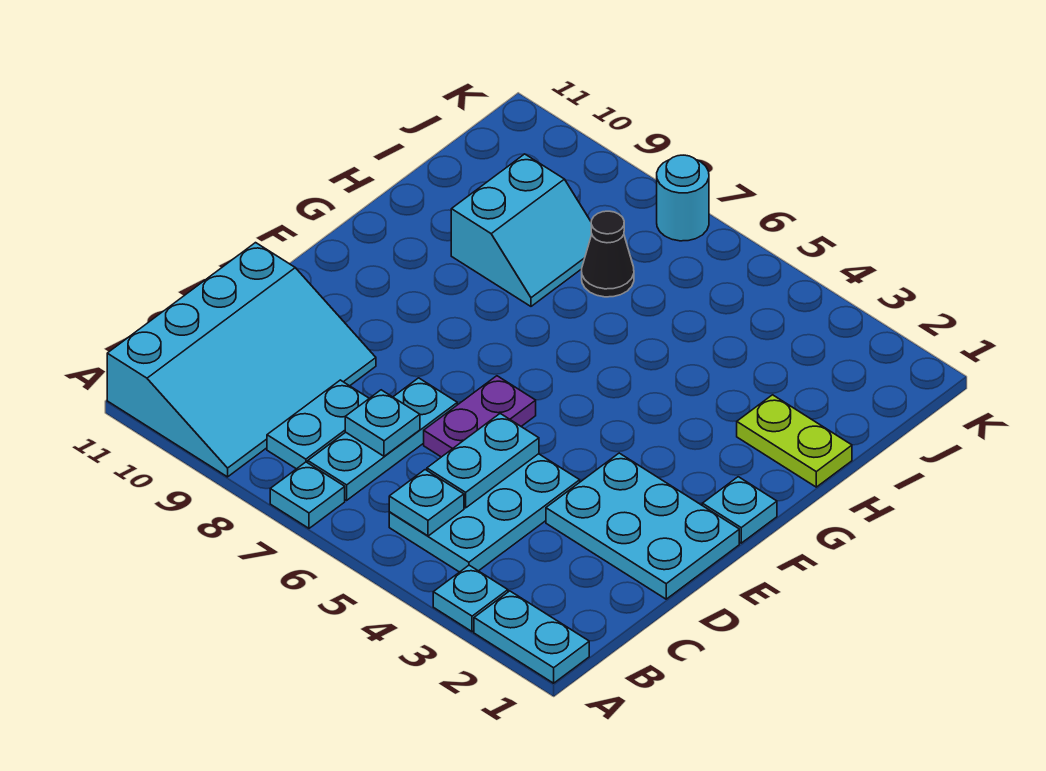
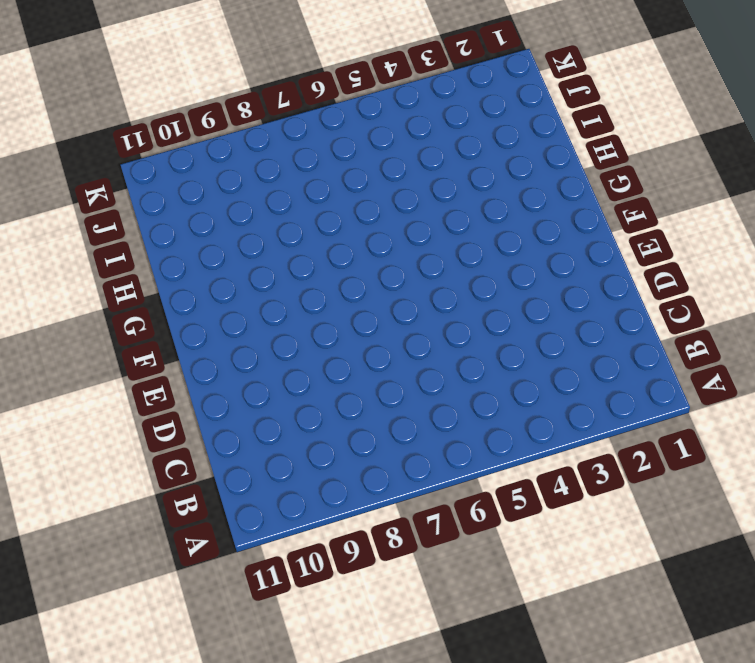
none -> cyan 1x2 plate [474,591,589,683]
none -> cyan 1x1 plate [433,565,508,632]
none -> cyan 1x1 plate [270,462,345,528]

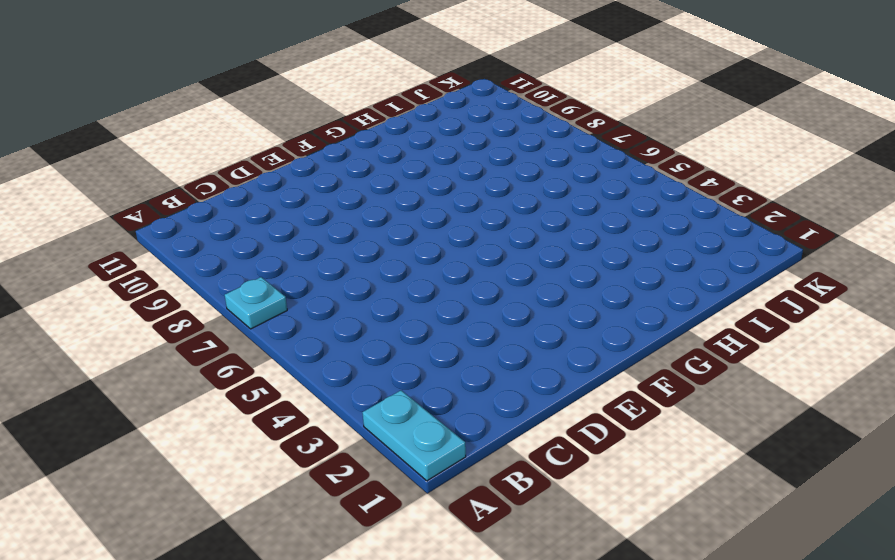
none -> cyan 1x1 plate [433,565,508,632]
none -> cyan 3x4 slope [107,243,376,477]
none -> cyan 2x3 plate [389,454,580,572]

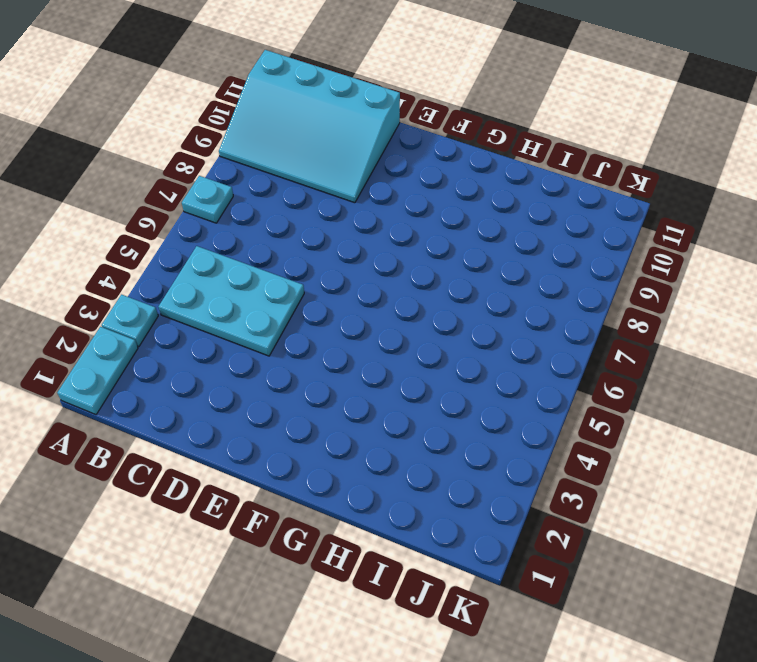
none -> cyan 1x3 plate [308,378,457,500]
none -> cyan 1x2 plate [267,380,369,469]
none -> cyan 2x3 plate [546,453,739,599]

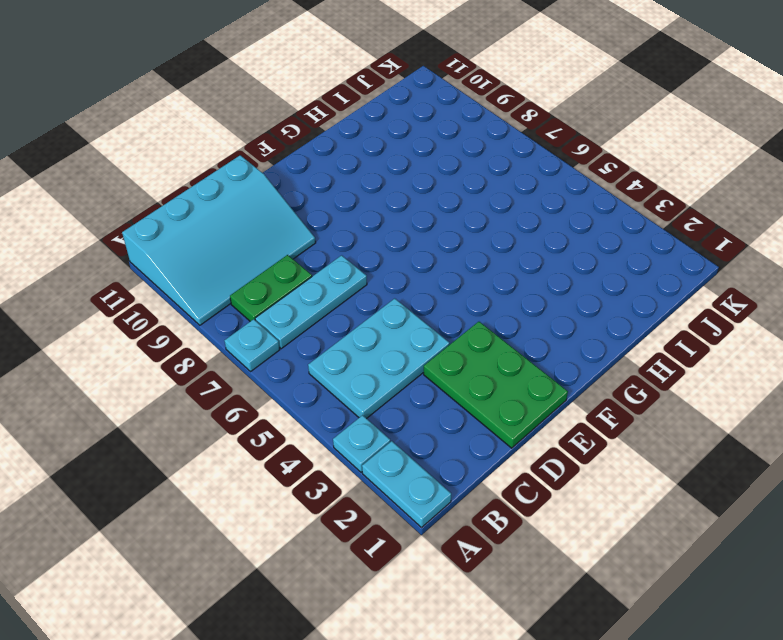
green 1x2 plate [230,255,312,321] -> cyan 1x2 plate [267,380,369,469]
green 2x3 plate [424,322,568,448] -> cyan 2x3 plate [546,453,739,599]
none -> purple 1x2 plate [424,376,536,457]
none -> cyan 1x1 plate [702,477,777,543]
none -> lime 1x2 plate [737,395,852,487]

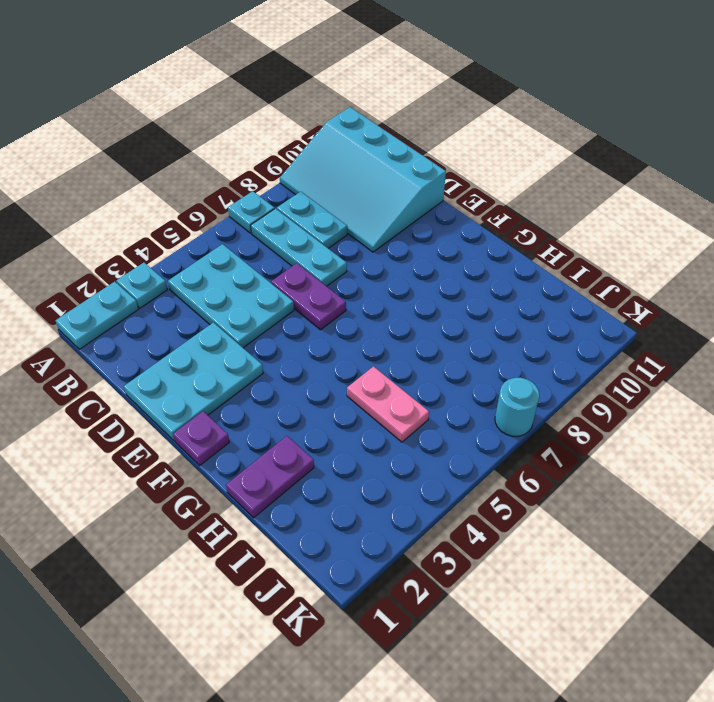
purple 1x1 plate [173,411,229,465] -> cyan 1x1 plate [702,477,777,543]
purple 1x2 plate [226,436,314,518] -> lime 1x2 plate [737,395,852,487]
pink 1x2 plate [347,367,429,442] -> none
none -> cyan 2x2 slope [451,154,592,306]
none -> black 1x1 cone [582,211,634,297]
none -> cyan 1x1 plate [389,470,464,536]

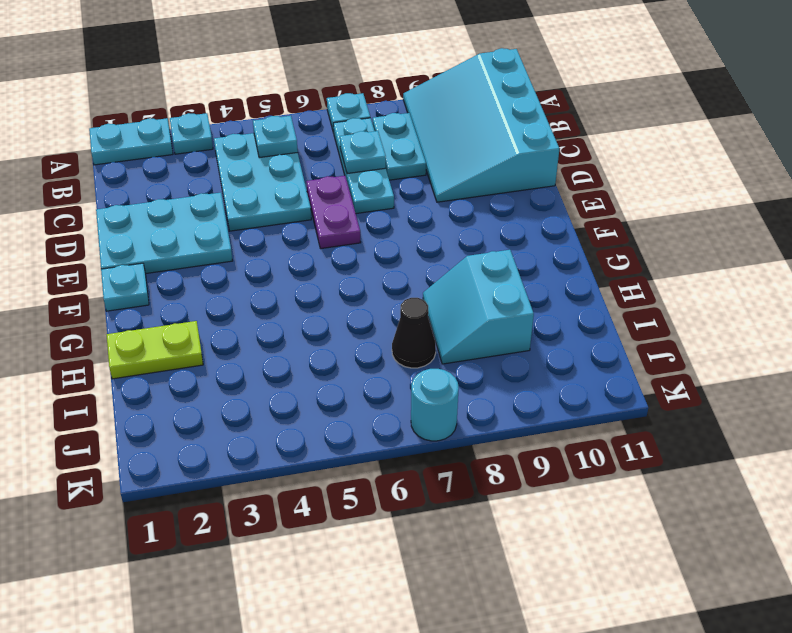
none -> cyan 1x2 plate [427,414,539,508]

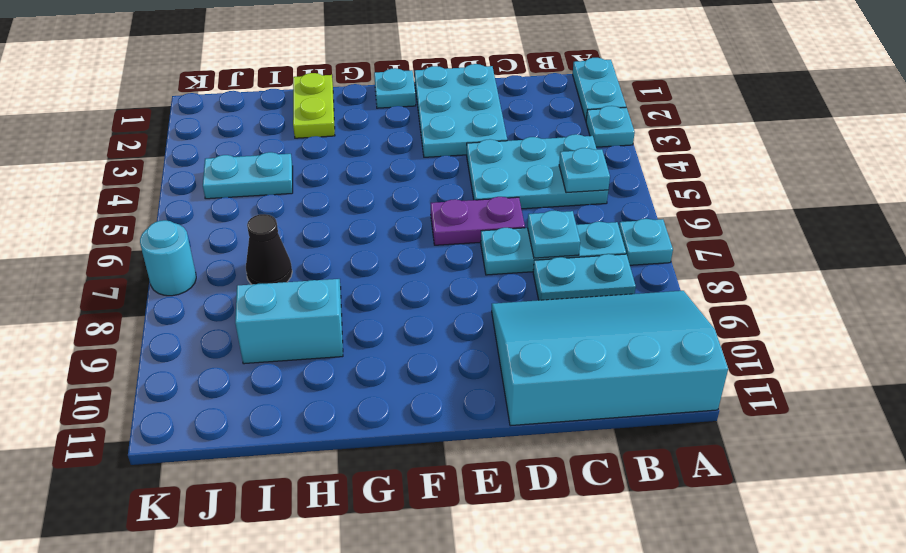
cyan 1x2 plate [203,152,293,199] -> cyan 1x2 plate moved to [427,414,539,508]

